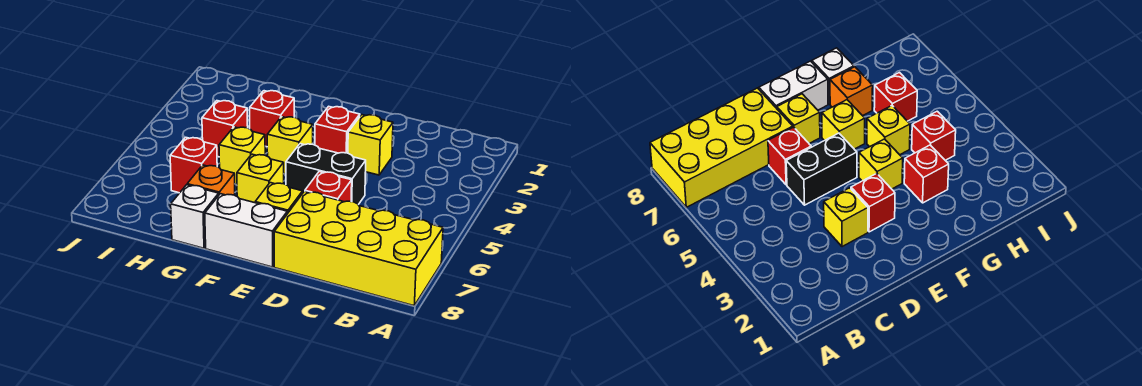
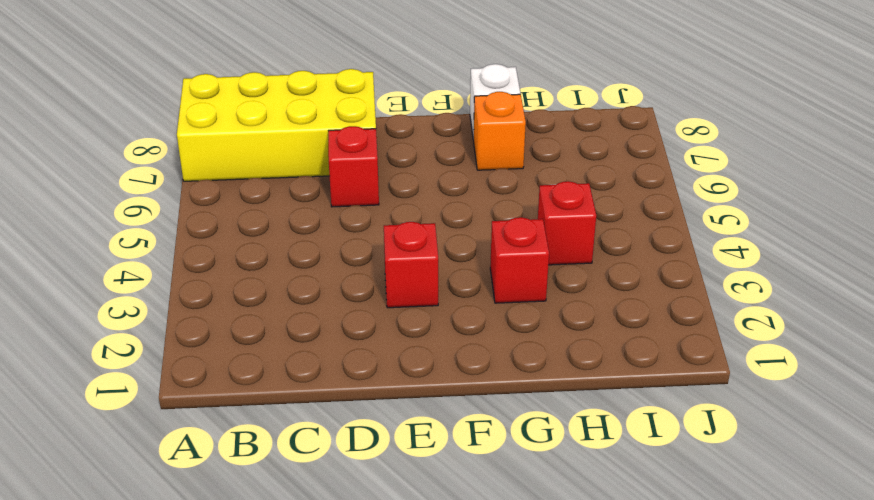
none -> yellow 1x1 brick [348,115,393,175]
none -> black 1x2 brick [286,144,366,205]
none -> yellow 1x1 brick [255,183,303,214]

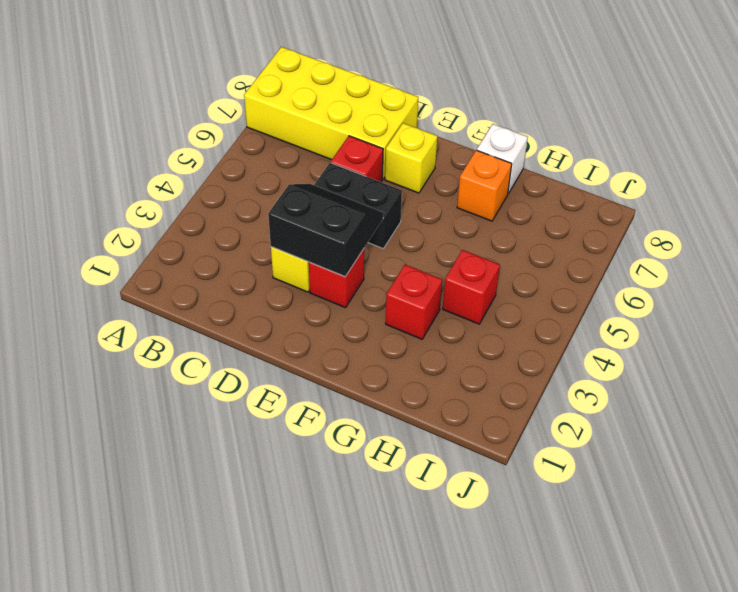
black 2x2 slope [268,184,384,277] -> none
none -> white 1x2 brick [205,194,287,267]
none -> yellow 1x1 brick [267,117,313,174]
none -> yellow 1x1 brick [237,154,284,203]

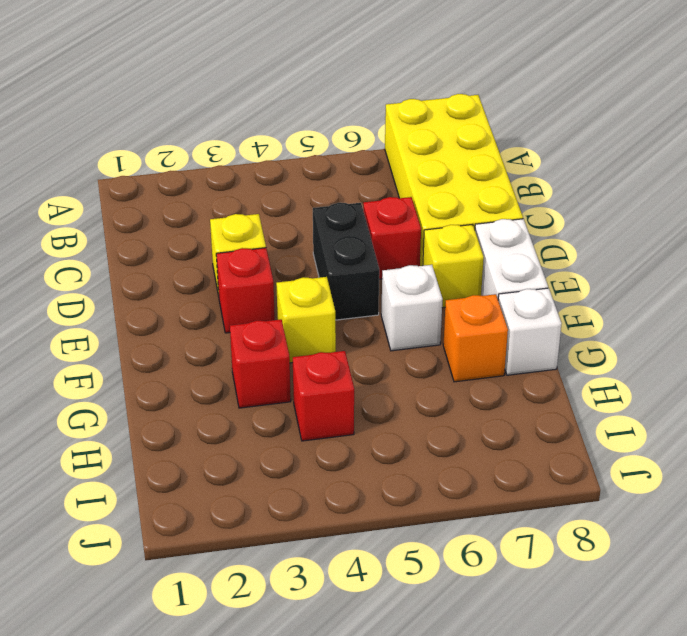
white 1x1 brick [381,265,443,351] -> yellow 1x1 brick [237,154,284,203]
none -> yellow 1x1 brick [219,127,265,184]
none -> red 1x1 brick [170,137,217,193]

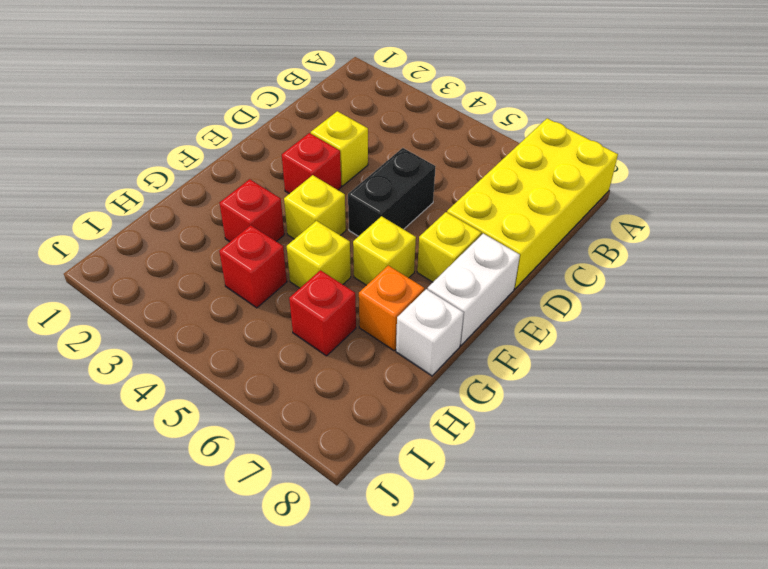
none -> red 1x1 brick [305,172,352,202]

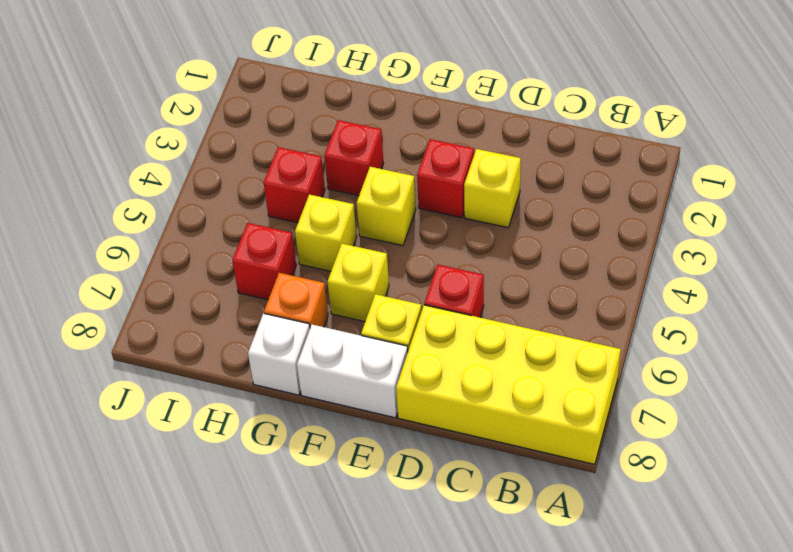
none -> black 1x2 brick [286,144,366,205]

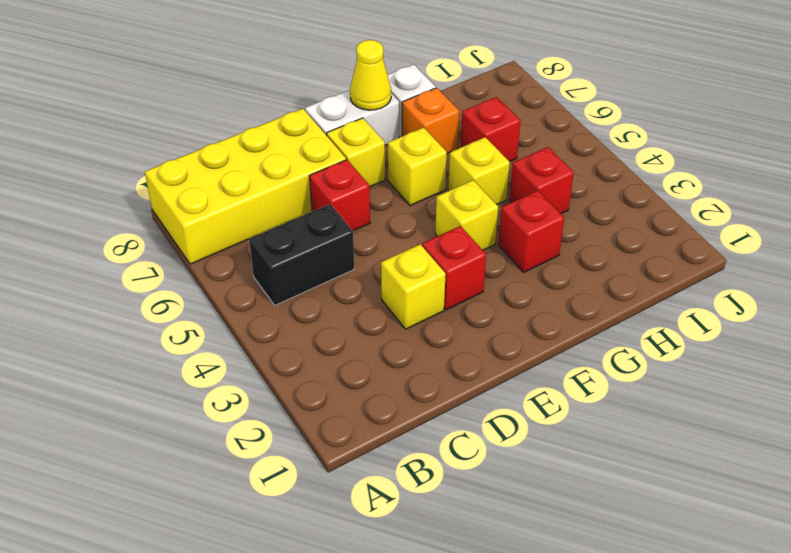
black 1x2 brick [249,204,354,305] -> black 1x2 brick moved to [286,144,366,205]
yellow 1x1 cone [350,40,391,110] -> none

